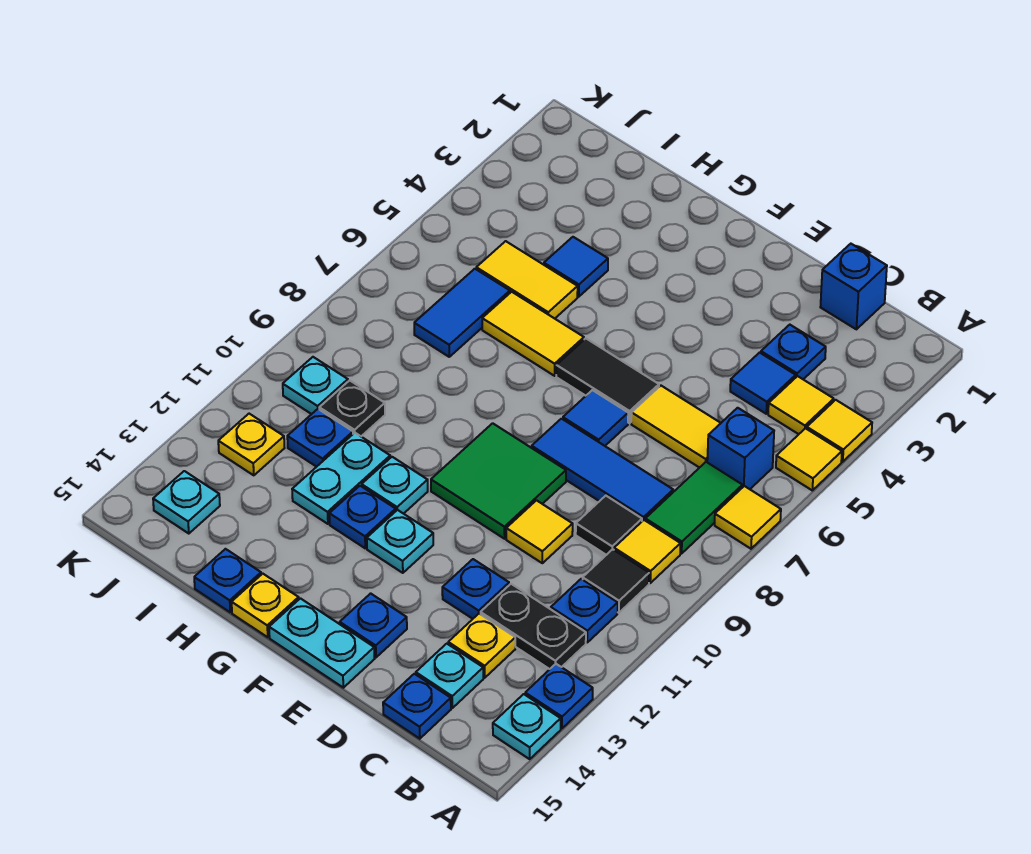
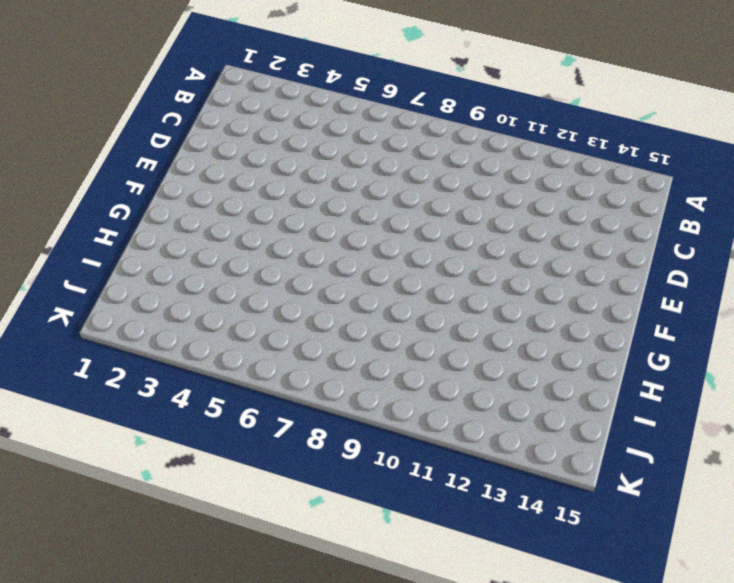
none -> yellow 1x1 tile [807,400,872,462]
none -> yellow 1x1 tile [776,428,842,490]
none -> yellow 1x1 tile [715,486,781,549]
none -> blue 1x1 plate [525,664,593,728]

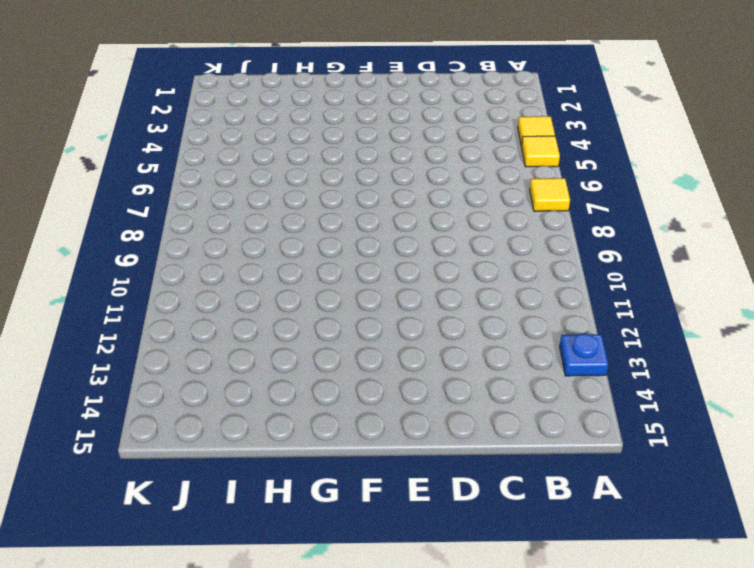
none -> cyan 1x1 plate [493,694,561,759]
none -> yellow 1x1 tile [768,376,834,434]
none -> blue 1x1 brick [707,408,774,489]
none -> green 1x2 tile [645,462,742,554]

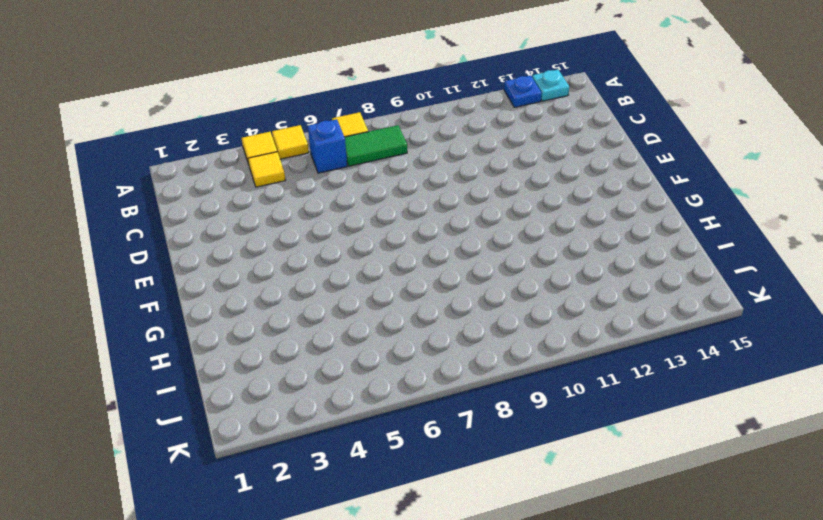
none -> yellow 1x1 tile [614,520,680,583]
none -> black 1x1 tile [583,549,649,613]
none -> blue 1x1 plate [551,579,618,642]
none -> black 1x2 plate [481,584,586,669]

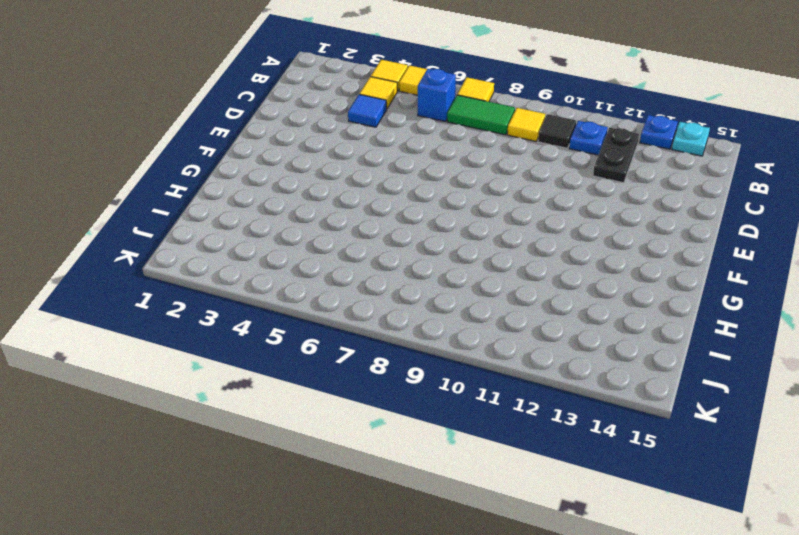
none -> blue 1x1 brick [821,244,887,329]
none -> blue 1x1 plate [761,325,826,379]
none -> yellow 1x2 tile [631,386,721,468]
none -> blue 1x3 tile [532,419,673,521]

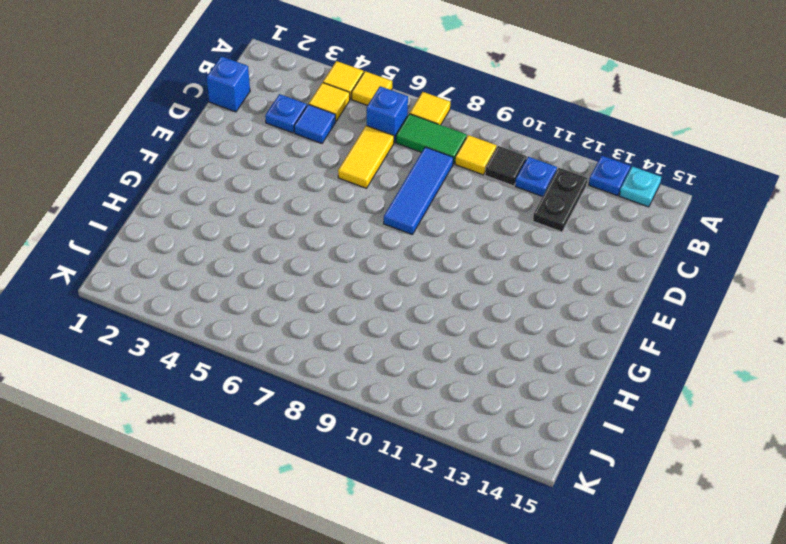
none -> black 1x1 tile [576,496,642,555]
none -> yellow 1x1 plate [448,614,515,678]
none -> cyan 1x1 plate [416,644,483,708]
none -> blue 1x1 plate [383,674,451,739]

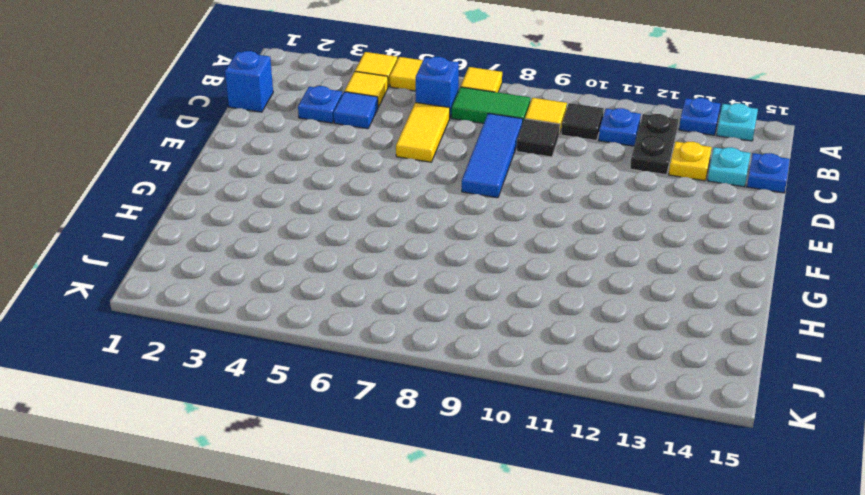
none -> yellow 1x1 tile [506,500,573,563]
none -> blue 1x1 plate [442,559,509,619]
none -> black 1x2 tile [556,338,659,423]
none -> blue 1x1 tile [563,390,628,446]

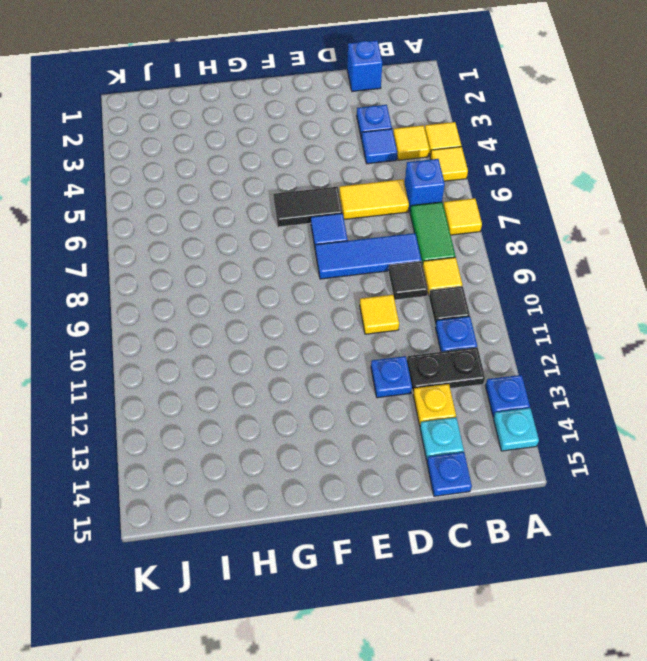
none -> green 2x2 tile [431,423,566,539]
none -> blue 1x1 plate [340,593,407,657]
none -> cyan 1x2 plate [269,598,374,688]
none -> cyan 1x1 plate [367,510,433,573]

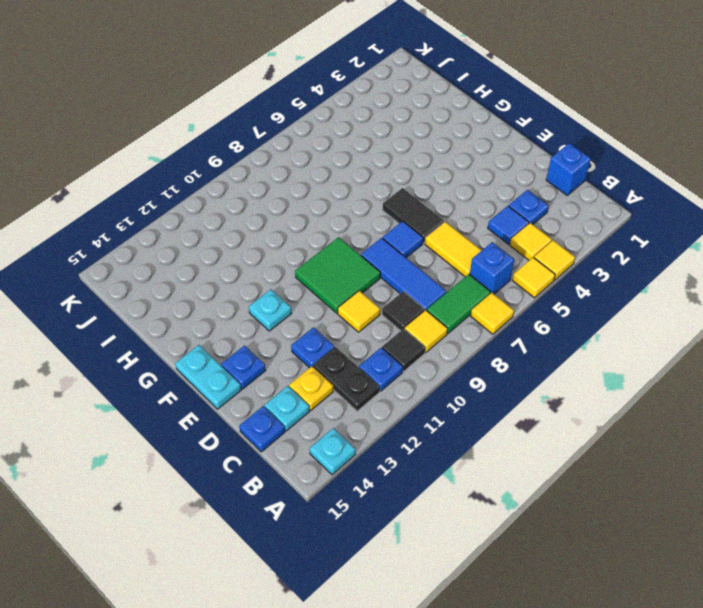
none -> blue 1x1 plate [525,664,593,728]
none -> yellow 1x2 tile [482,292,584,376]
none -> cyan 1x1 plate [362,457,428,514]
none -> blue 1x1 plate [329,486,396,548]

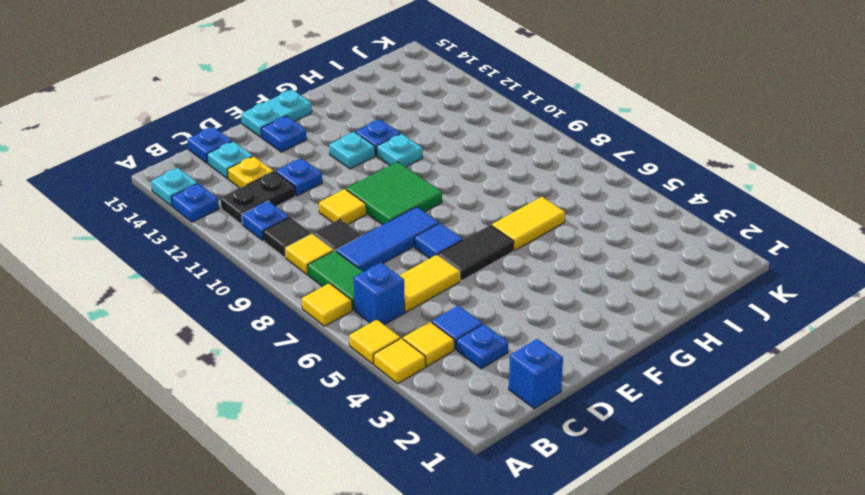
none -> yellow 1x1 plate [232,574,299,637]
none -> blue 1x1 tile [544,237,608,297]
none -> yellow 1x2 tile [476,241,578,319]
none -> cyan 1x2 plate [292,433,390,524]

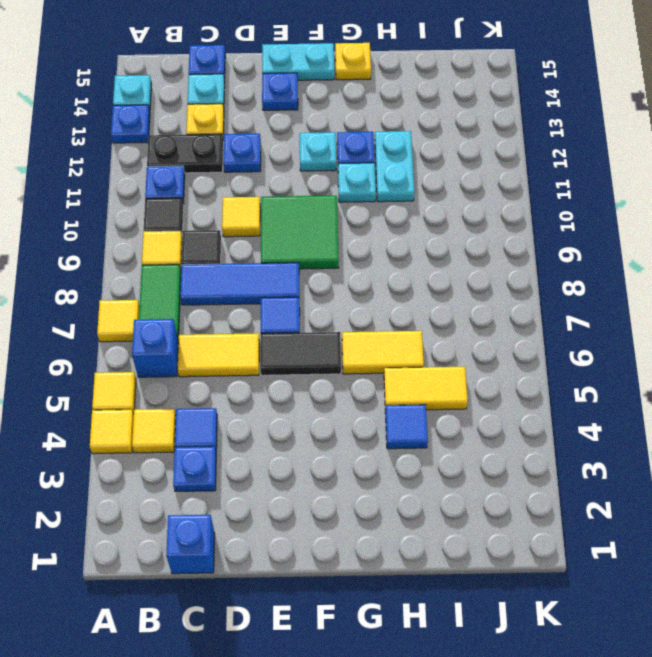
none -> blue 1x1 plate [194,549,261,612]
none -> blue 1x2 tile [414,269,510,357]
none -> black 1x1 plate [319,380,385,436]
none -> blue 1x1 plate [287,409,353,467]

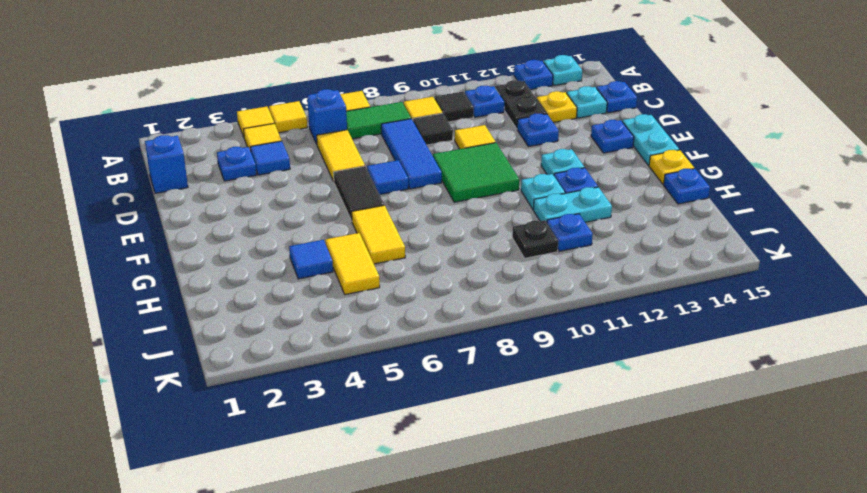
none -> blue 1x2 tile [414,269,510,357]
none -> cyan 1x1 plate [283,357,348,414]
none -> yellow 1x1 plate [218,414,284,475]
none -> cyan 1x1 plate [153,471,220,534]

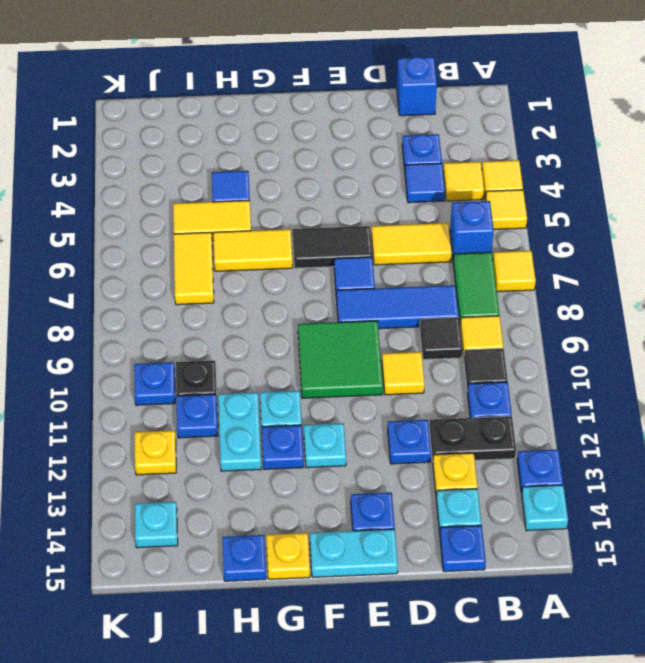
yellow 1x2 tile [174,232,214,305] -> blue 1x2 tile [414,269,510,357]
blue 1x1 plate [134,362,175,405] -> cyan 1x1 plate [283,357,348,414]

